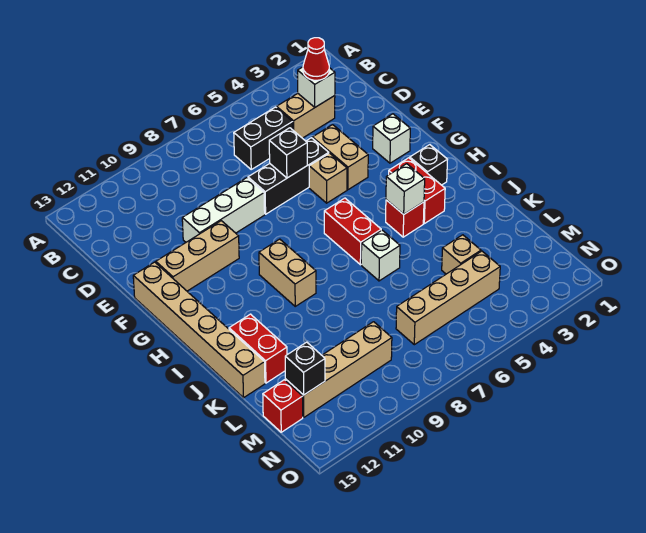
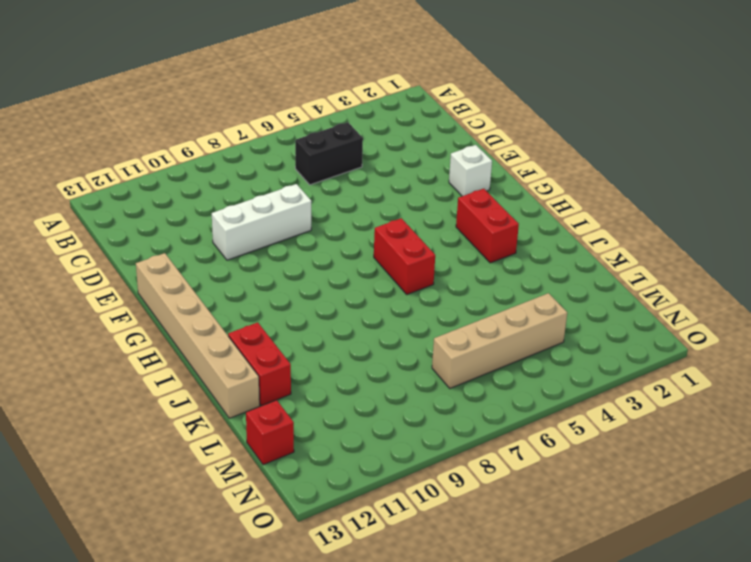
none -> tan 1x2 brick [277,94,335,138]
none -> tan 1x2 brick [312,125,368,190]
none -> black 1x3 brick [248,138,329,214]

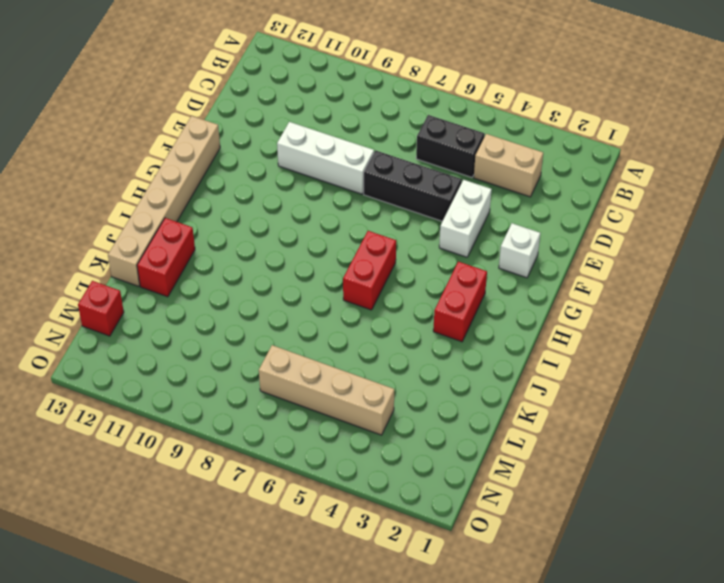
white 1x2 brick [439,180,492,257] -> tan 1x2 brick [312,125,368,190]
none -> tan 1x1 brick [309,153,347,203]
none -> tan 1x3 brick [156,221,239,291]
none -> black 1x1 brick [410,145,448,185]

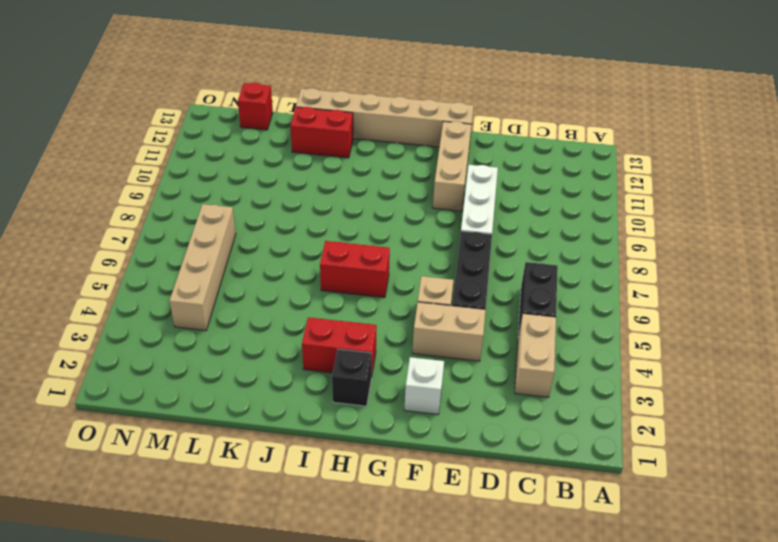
none -> tan 1x2 brick [259,239,316,306]
none -> red 1x1 brick [386,200,424,237]
none -> white 1x1 brick [361,230,400,281]

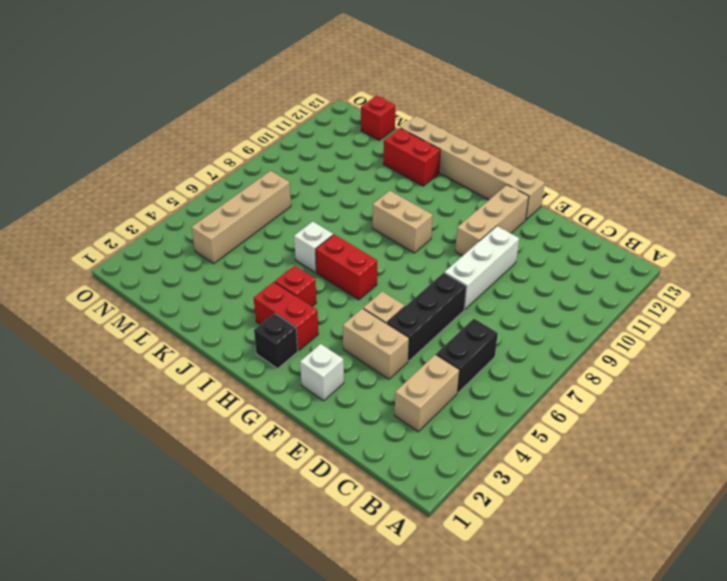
none -> tan 1x1 brick [442,235,481,274]
none -> tan 1x4 brick [285,322,392,417]
none -> white 1x1 brick [298,67,335,107]

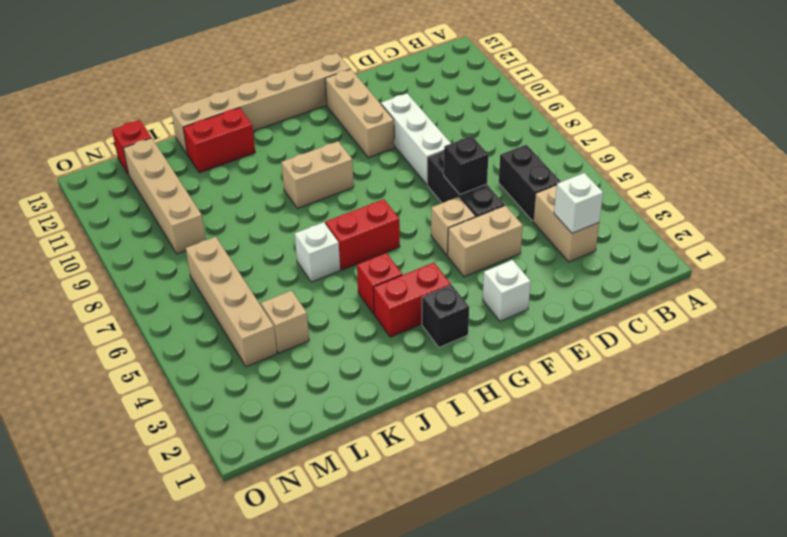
none -> white 1x1 brick [386,164,425,214]
none -> black 1x1 brick [285,342,325,395]
none -> red 1x1 cone [303,38,329,80]

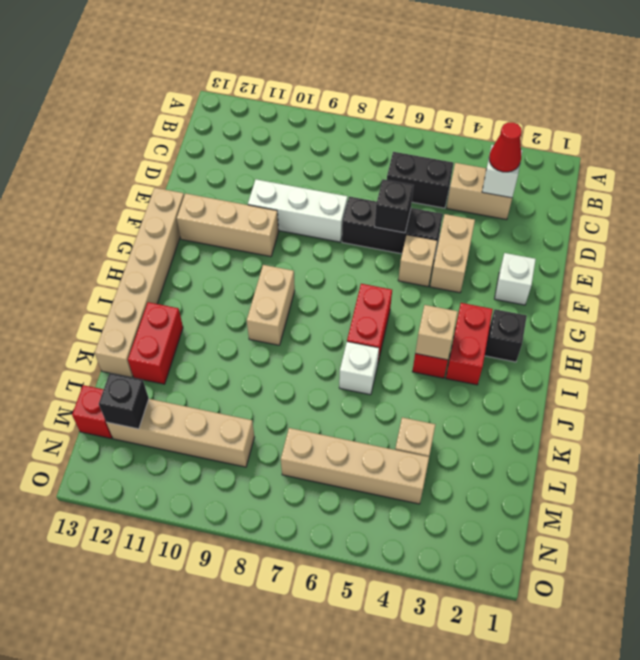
tan 1x1 brick [415,305,458,360] -> white 1x1 brick [386,164,425,214]

